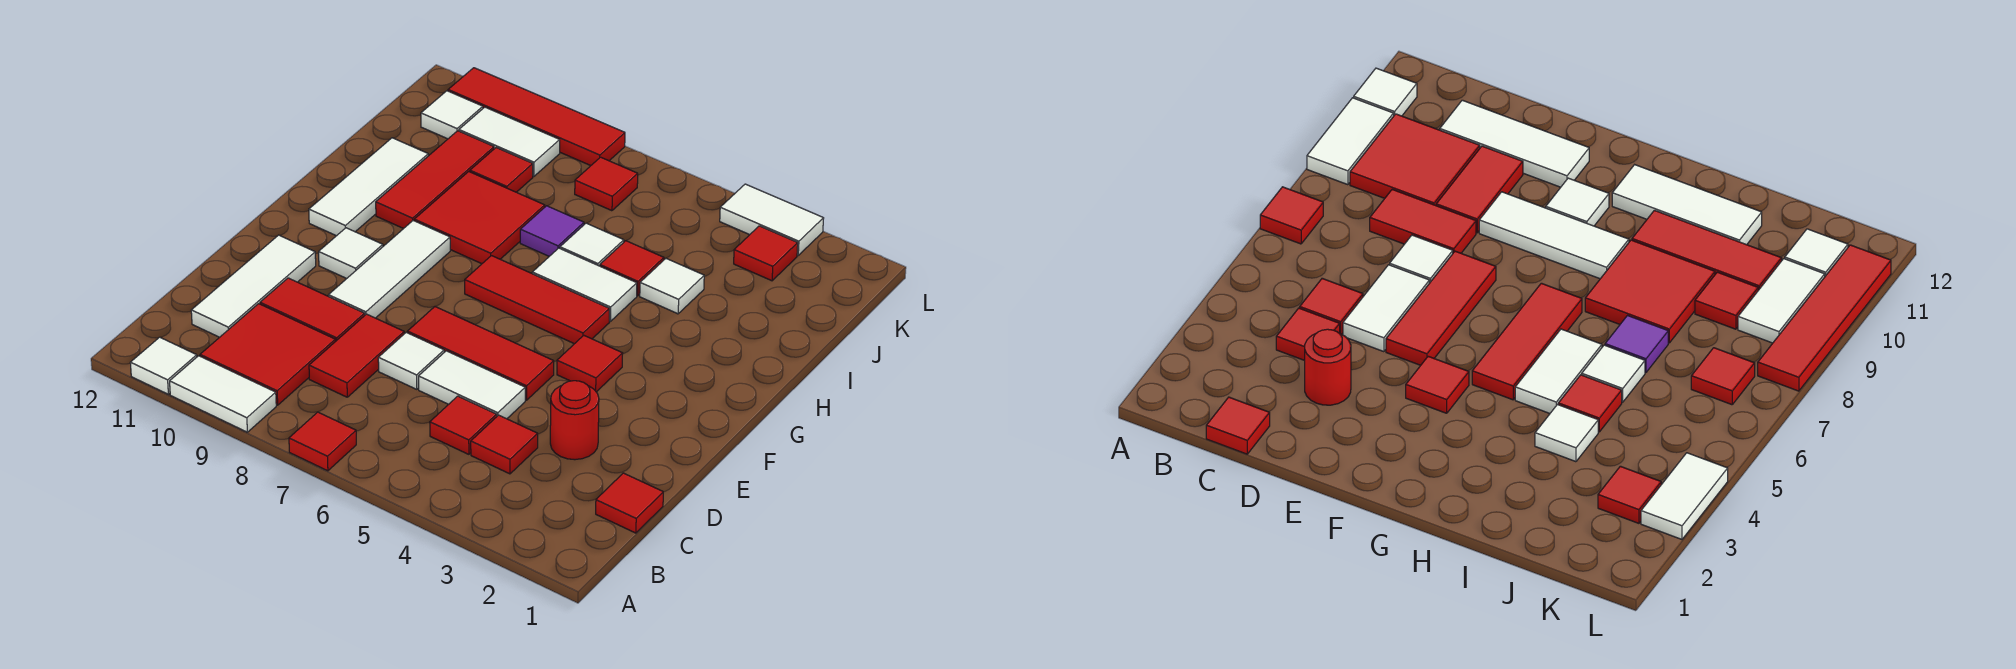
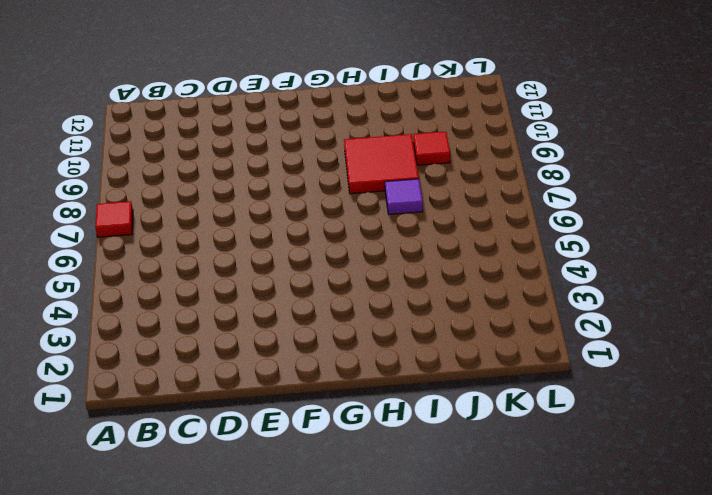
none -> white 1x2 tile [170,356,276,432]
none -> white 1x1 tile [130,337,197,394]
none -> red 2x2 tile [200,304,335,405]
none -> red 1x1 tile [596,473,663,533]

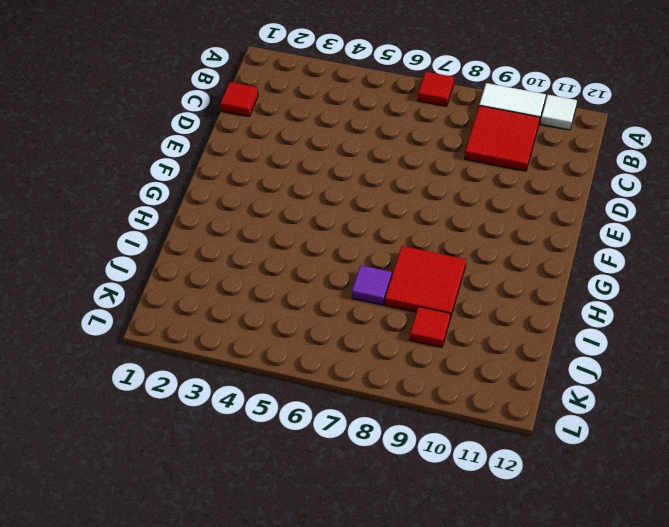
none -> red 1x1 tile [471,415,538,474]
none -> red 1x1 tile [430,396,497,454]
none -> red 1x2 tile [309,314,404,397]
none -> white 1x3 tile [191,235,316,337]

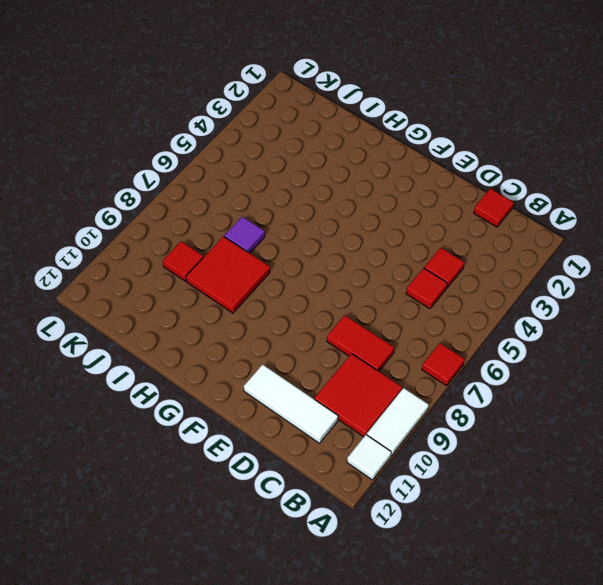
none -> red 1x1 round brick [550,381,599,460]
none -> white 1x2 tile [419,351,525,419]
none -> white 1x1 tile [378,332,444,389]
none -> red 1x2 tile [260,278,365,342]

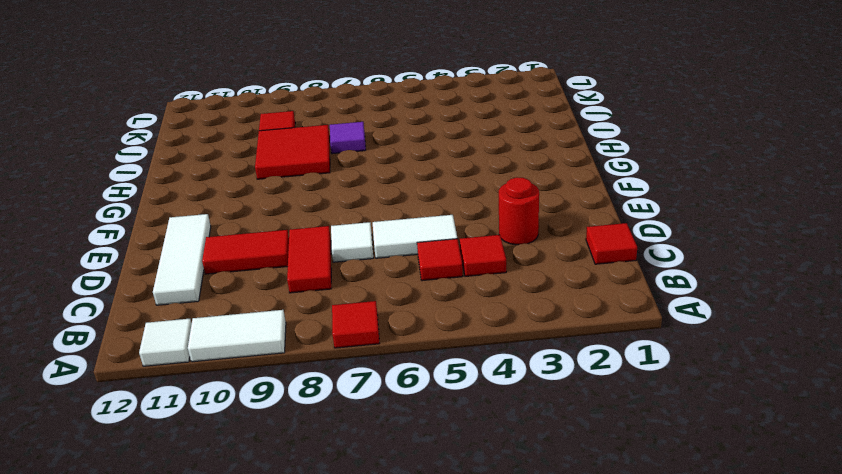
none -> red 2x2 tile [200,304,335,405]
none -> red 1x3 tile [407,307,554,400]
none -> white 1x3 tile [328,221,450,318]
none -> red 1x1 tile [557,335,623,392]

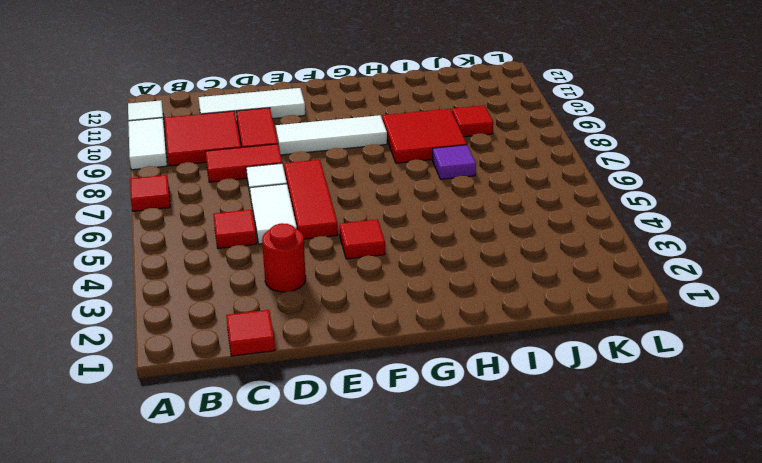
none -> red 1x1 tile [471,415,538,474]
none -> white 1x1 tile [319,228,383,279]
none -> red 1x3 tile [465,256,609,344]
none -> white 1x3 tile [309,138,428,236]

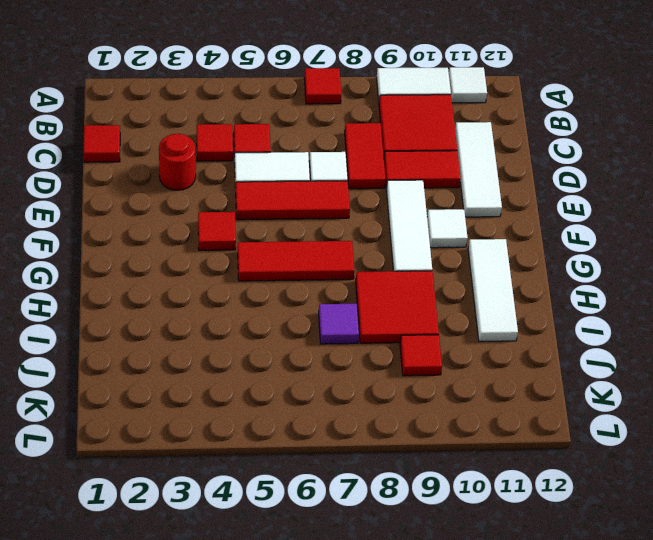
none -> white 1x2 tile [532,248,637,322]
none -> red 1x3 tile [376,131,494,229]
none -> white 1x1 tile [640,259,704,314]
none -> red 1x1 tile [600,241,664,296]

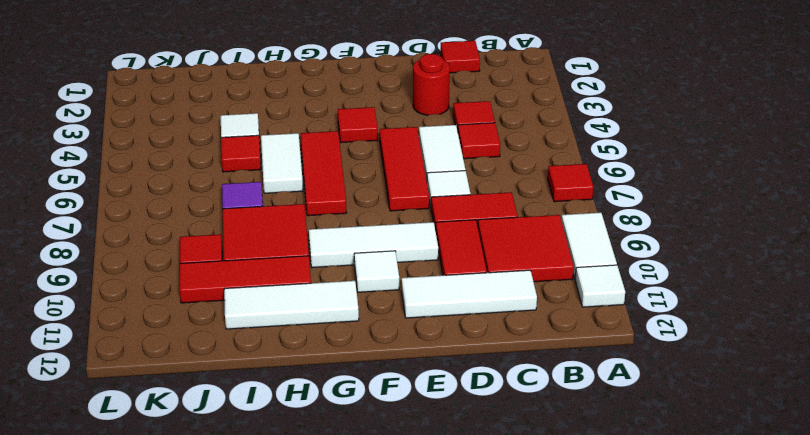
none -> white 1x1 tile [560,223,624,266]
none -> red 1x1 tile [734,226,798,281]
none -> red 1x1 tile [575,157,638,211]
none -> white 1x2 tile [459,107,560,176]

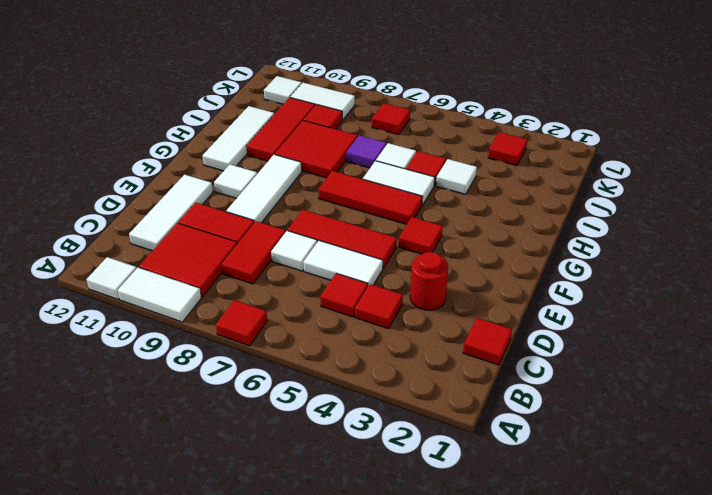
none -> white 1x2 tile [720,184,824,255]
none -> red 1x4 tile [448,68,625,166]

